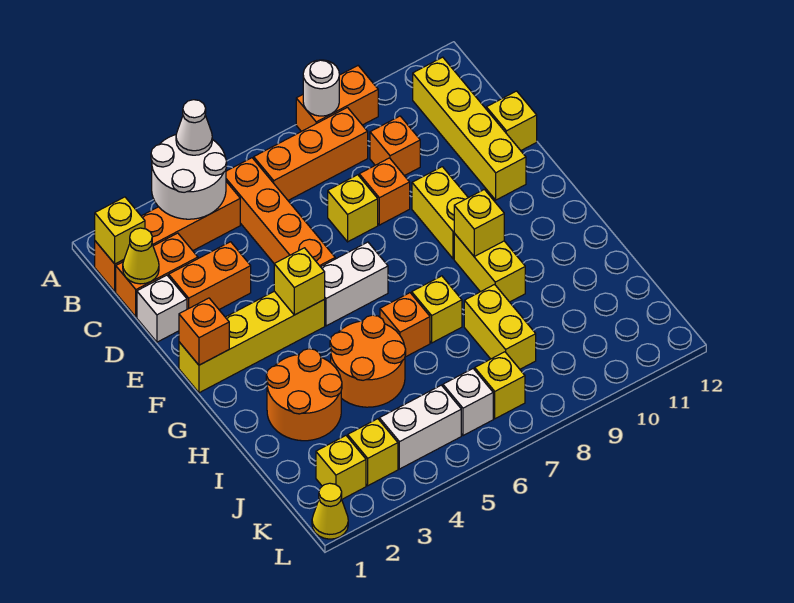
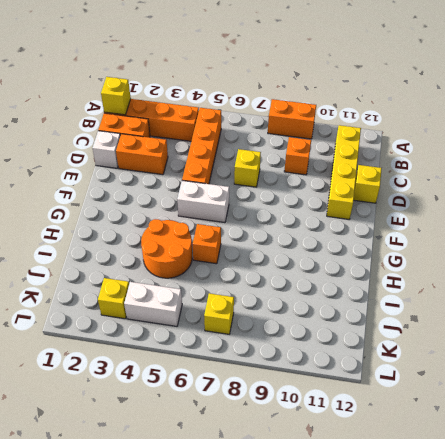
none -> orange 1x3 brick [254,107,368,200]
none -> orange 1x1 brick [359,158,410,225]
none -> yellow 1x2 brick [412,167,468,259]
none -> yellow 1x4 brick [179,291,325,393]

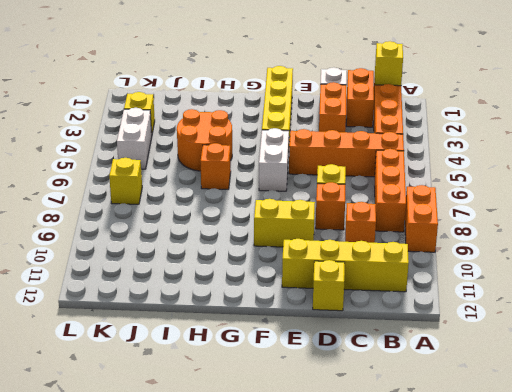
none -> yellow 1x2 brick [454,233,525,302]
none -> orange 2x2 round brick [266,349,342,441]
none -> yellow 1x1 brick [412,276,462,343]
none -> yellow 1x2 brick [464,284,536,369]

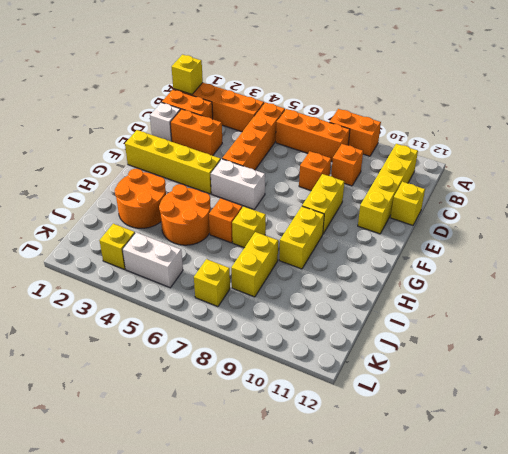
none -> yellow 1x1 brick [328,175,378,242]
none -> yellow 1x1 brick [316,436,366,499]
none -> white 1x1 brick [443,369,493,436]
none -> yellow 1x1 cone [312,483,348,539]

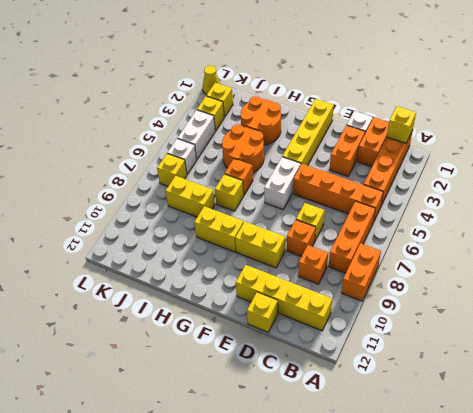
none -> white 2x2 round brick [151,135,227,219]
none -> white 1x1 round brick [303,60,339,116]
none -> yellow 1x1 cone [123,228,159,284]
none -> orange 1x1 brick [179,298,229,365]

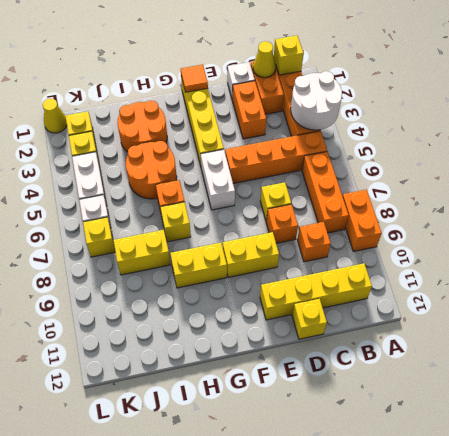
orange 1x1 tile [181,65,208,92] -> orange 1x1 brick [179,298,229,365]
none -> white 1x1 round brick [303,60,339,116]
none -> yellow 1x1 brick [274,248,325,315]
none -> yellow 1x1 brick [454,189,504,256]
none -> white 1x1 cone [176,100,212,155]

